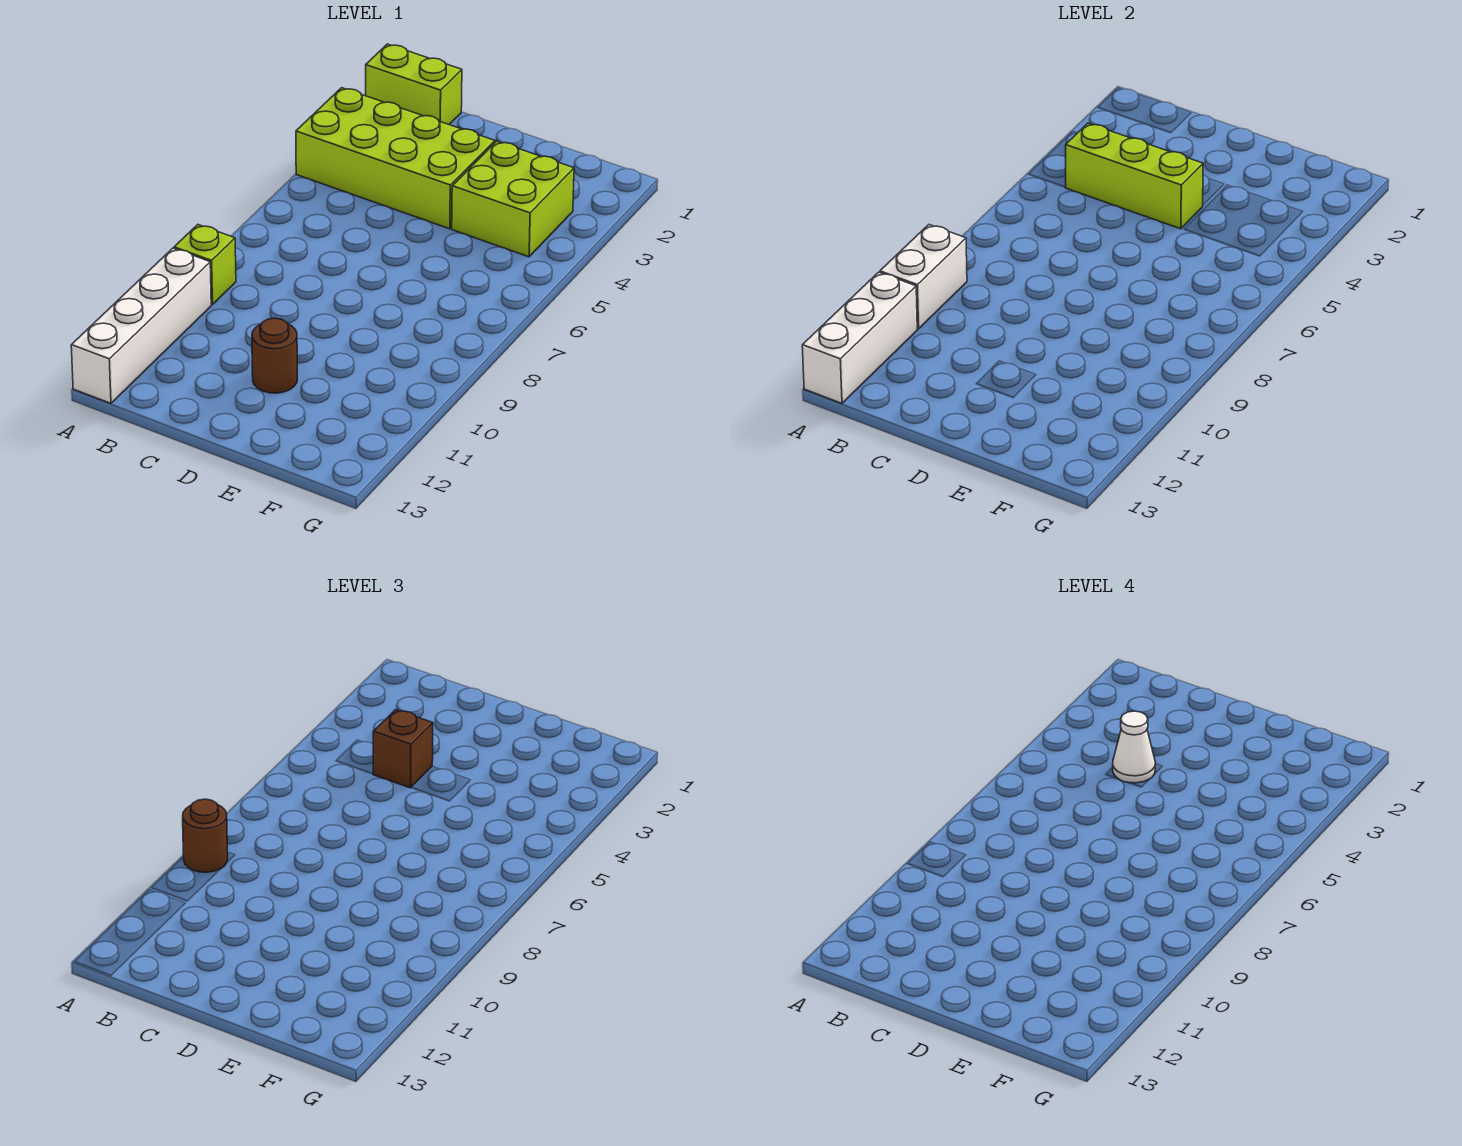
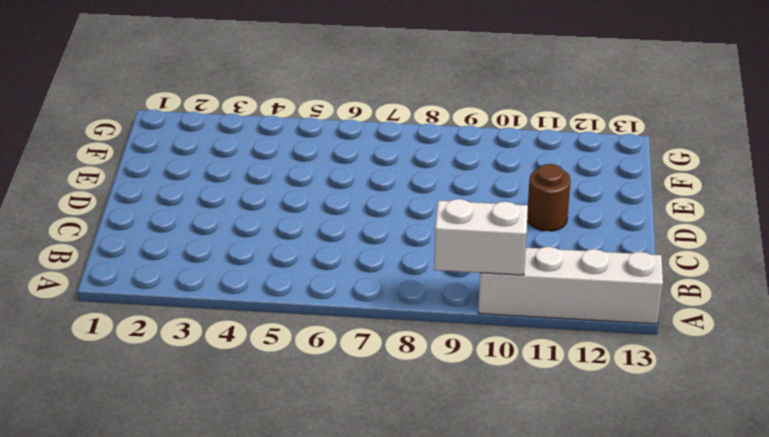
none -> lime 1x2 brick [366,44,462,124]
none -> lime 2x4 brick [296,88,495,229]
none -> lime 1x1 brick [174,225,236,305]

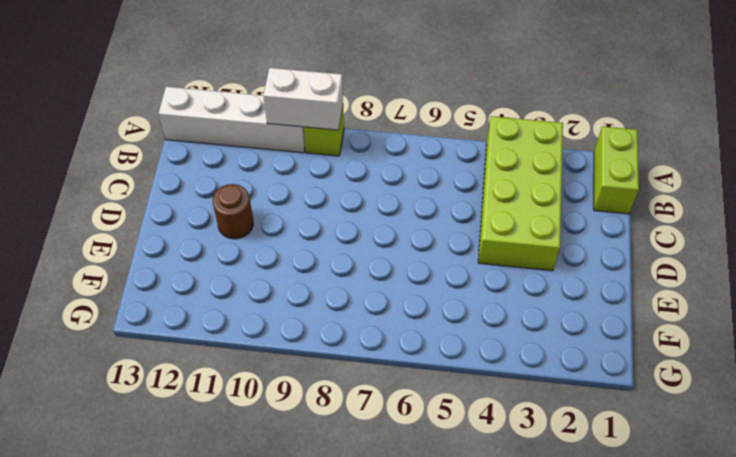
none -> lime 2x2 brick [452,141,574,257]
none -> white 1x3 brick [802,272,917,403]
none -> lime 1x3 brick [1066,123,1203,229]

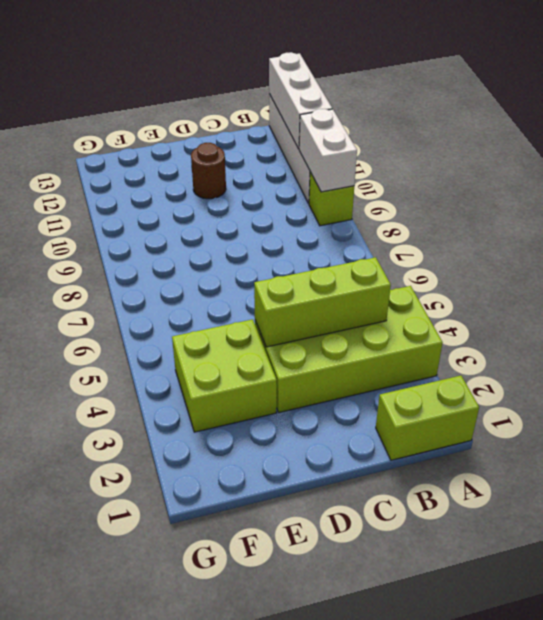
none -> brown 1x1 round brick [183,799,228,872]
none -> brown 1x1 brick [373,710,433,788]
none -> white 1x1 cone [1113,711,1155,783]

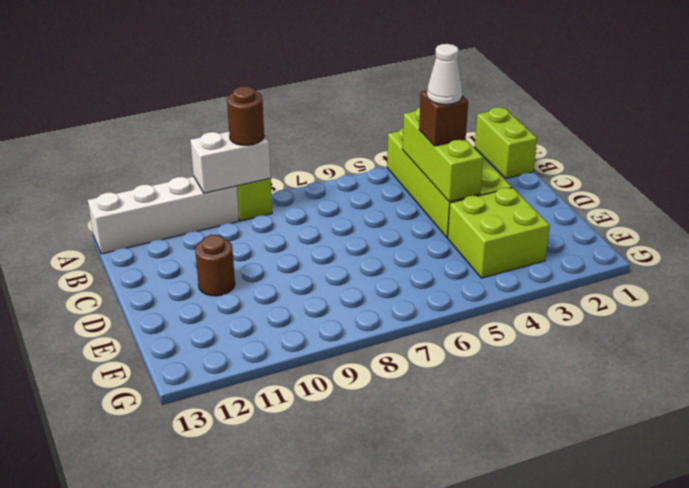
none -> white 1x3 brick [802,272,917,403]

